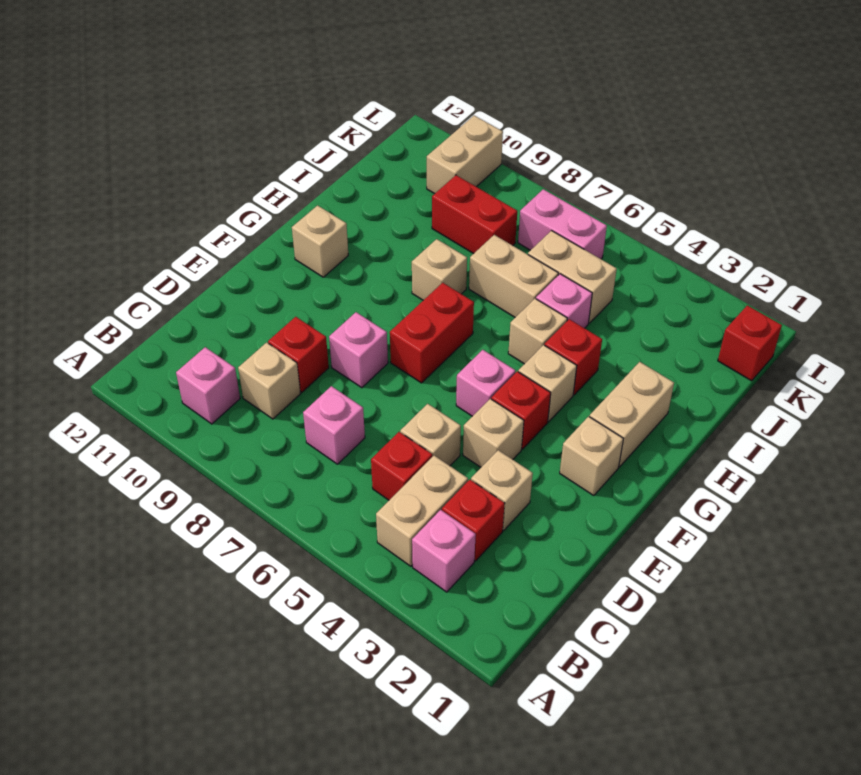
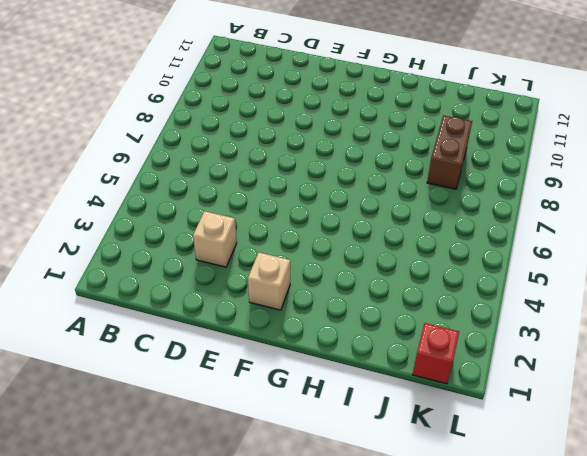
brown 1x2 brick [427,115,472,189] -> red 1x2 brick [432,175,517,254]
none -> pink 1x1 brick [412,510,476,592]
none -> tan 1x2 brick [376,456,468,566]
none -> pink 1x1 brick [176,347,240,424]

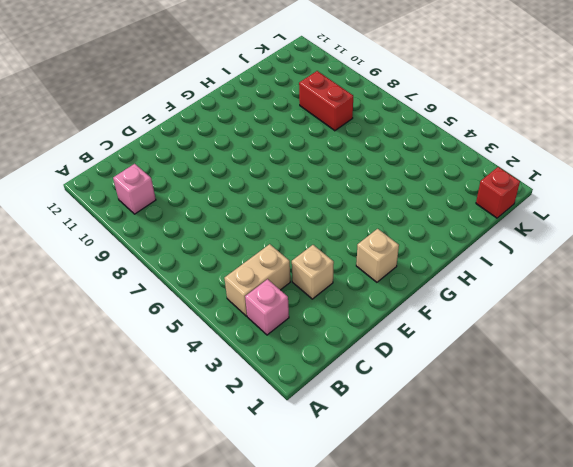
none -> red 1x1 brick [442,480,505,561]
none -> red 1x1 brick [371,432,432,500]
none -> pink 1x1 brick [303,386,365,464]

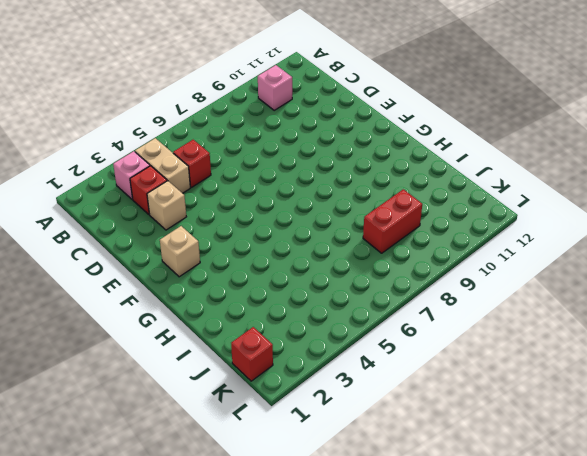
none -> pink 1x1 brick [303,386,365,464]
none -> tan 1x1 brick [238,342,300,419]
none -> tan 1x1 brick [400,404,461,466]

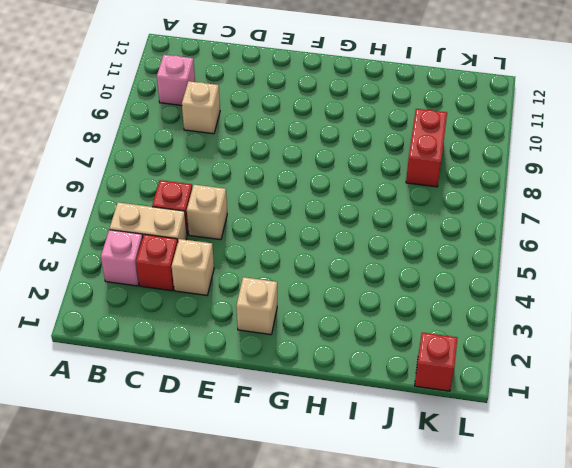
none -> pink 1x1 brick [303,386,365,464]
none -> red 1x1 brick [268,317,329,392]
none -> tan 1x1 brick [463,399,524,467]

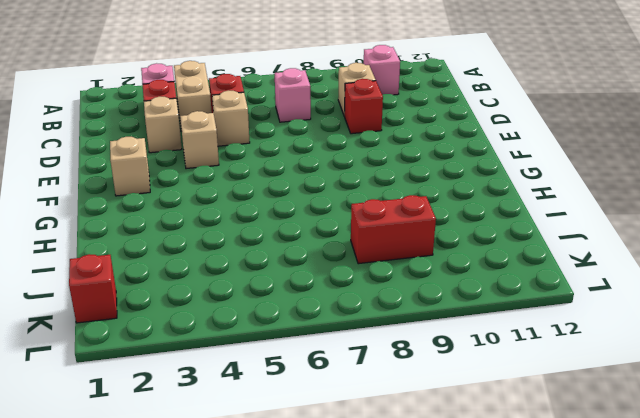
none -> pink 1x1 brick [329,312,388,388]
none -> red 1x1 brick [491,371,551,449]
none -> pink 1x1 brick [456,350,515,416]

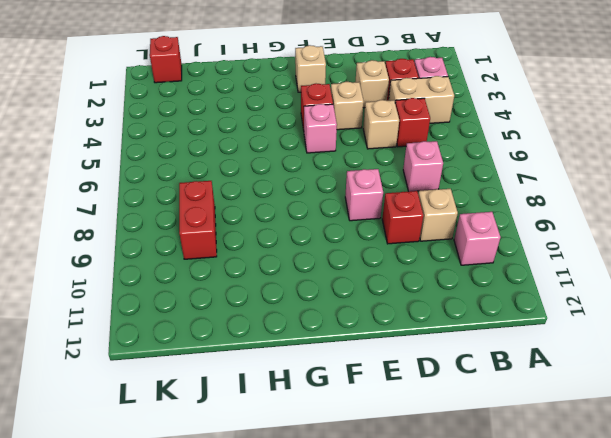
none -> red 1x2 brick [390,283,474,383]
none -> tan 1x2 brick [590,362,674,467]
none -> tan 1x1 brick [518,345,577,422]

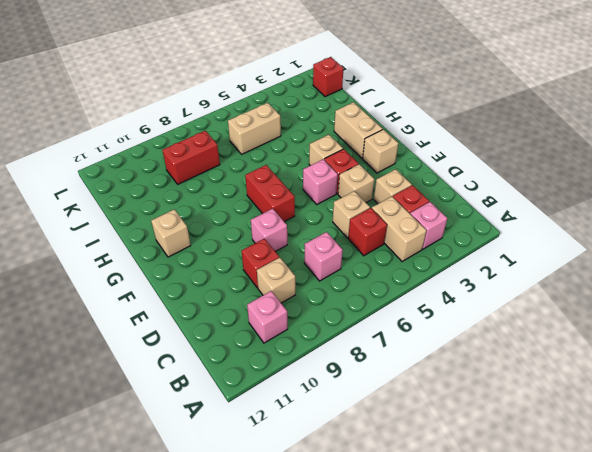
none -> red 1x1 brick [545,319,602,395]
none -> tan 1x1 brick [508,299,567,364]
none -> tan 1x1 brick [412,239,467,300]

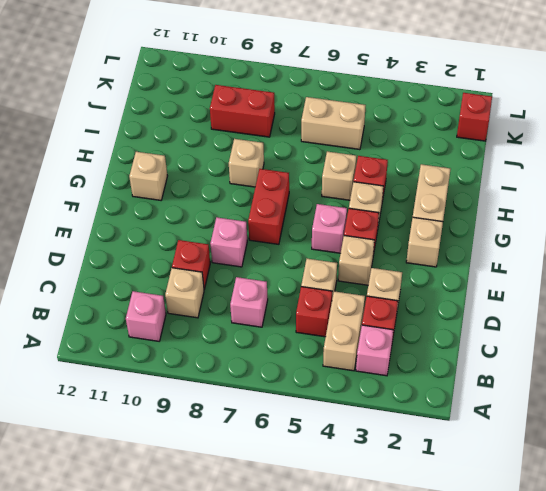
none -> pink 1x1 brick [536,274,592,328]
none -> tan 1x2 brick [469,235,558,317]
none -> pink 1x2 brick [518,189,607,259]

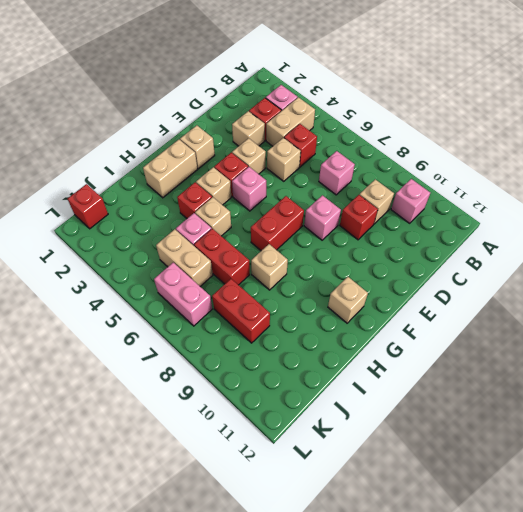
red 1x2 brick [194,229,250,285] -> tan 1x2 brick [469,235,558,317]
none -> tan 1x2 brick [427,116,503,194]

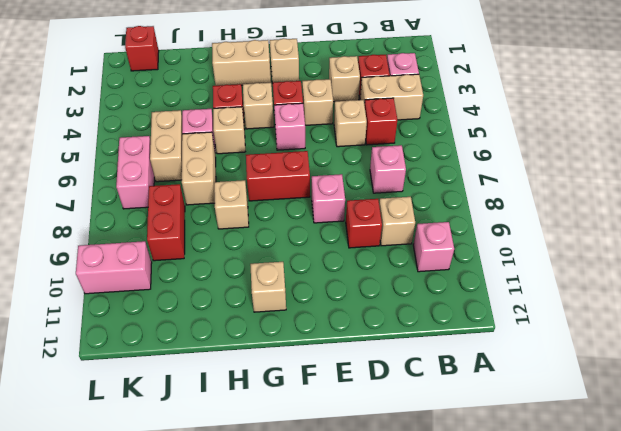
pink 1x2 brick [76,241,152,294] -> tan 1x2 brick [427,116,503,194]

